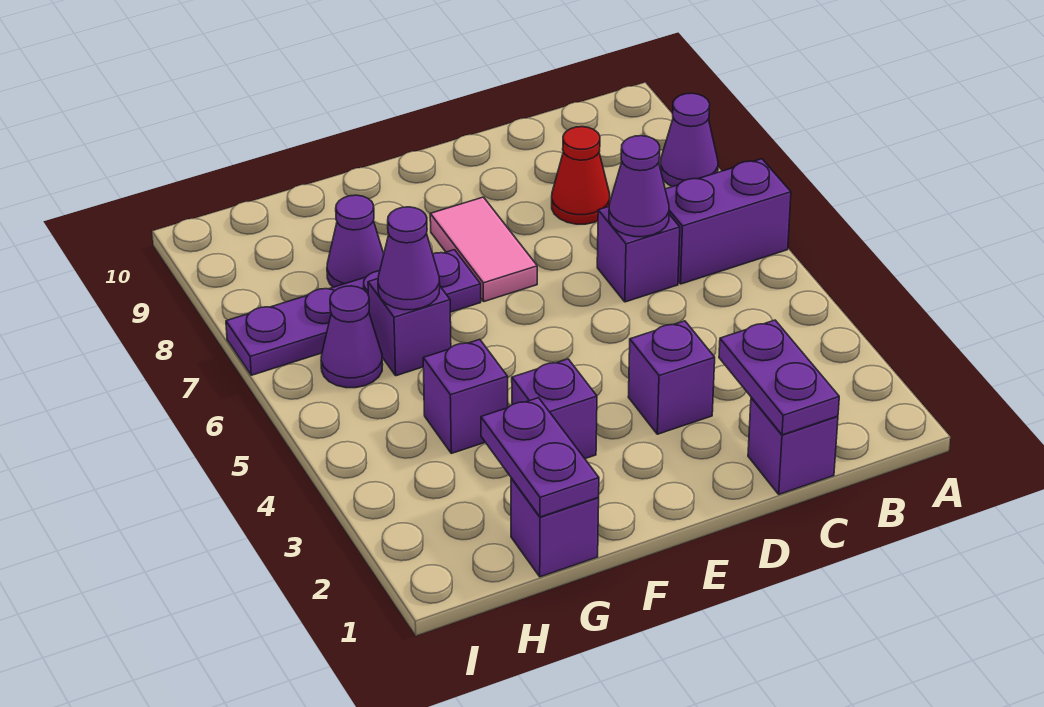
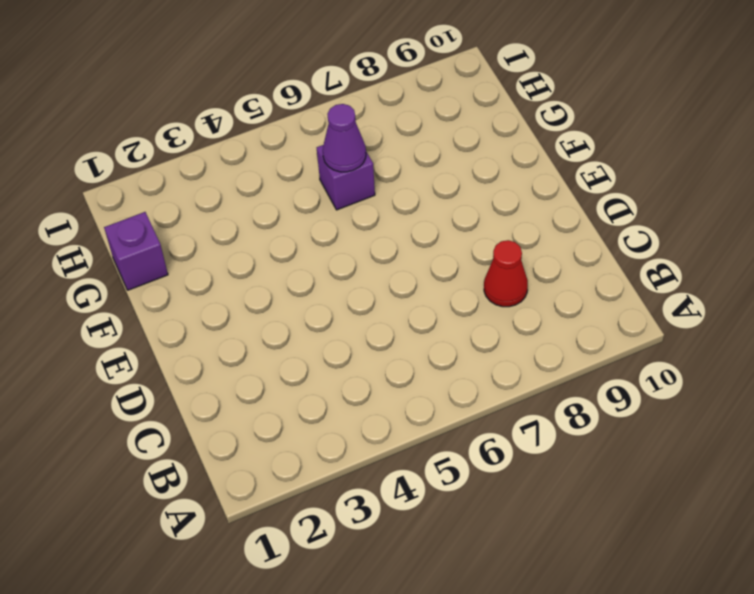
none -> purple 1x2 brick [665,159,791,284]
none -> purple 1x1 cone [660,93,718,187]
none -> purple 1x1 brick [748,398,838,494]

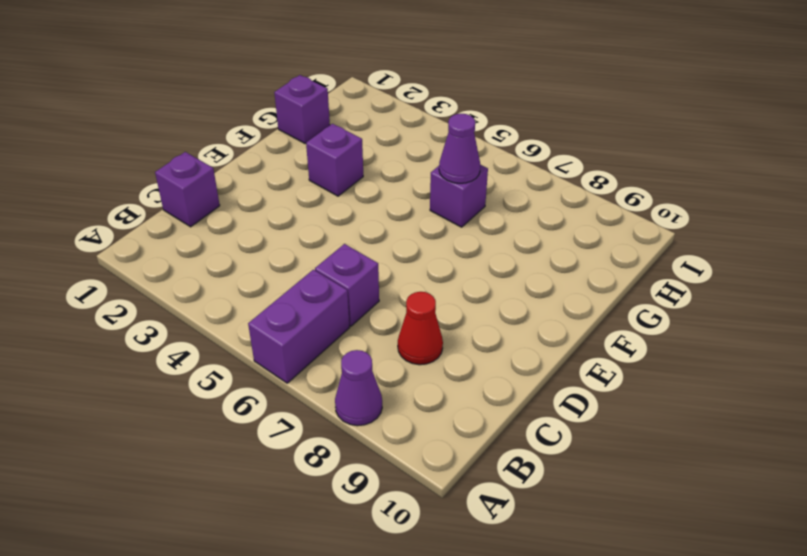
none -> purple 1x1 brick [628,321,715,434]
none -> pink 1x2 tile [430,197,537,301]
none -> purple 1x4 plate [226,250,481,375]

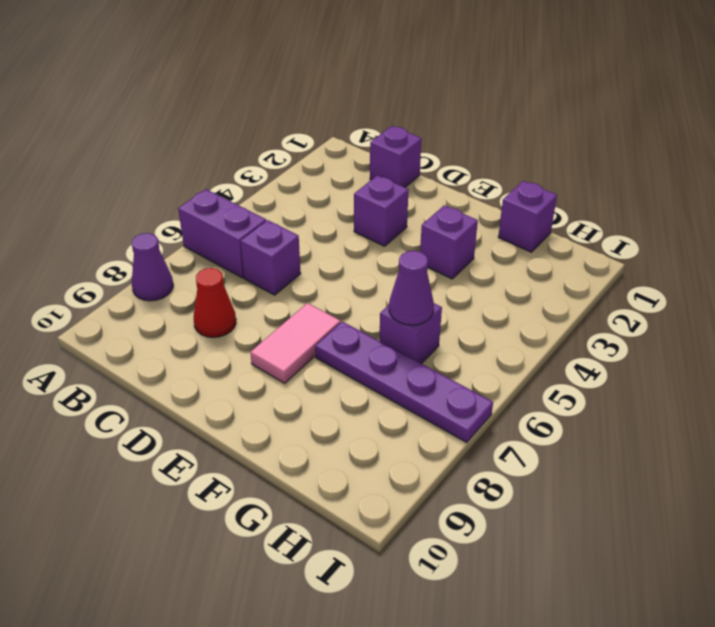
none -> purple 1x1 brick [423,339,508,453]
none -> purple 1x1 cone [327,195,384,287]
none -> purple 1x1 cone [321,286,383,388]

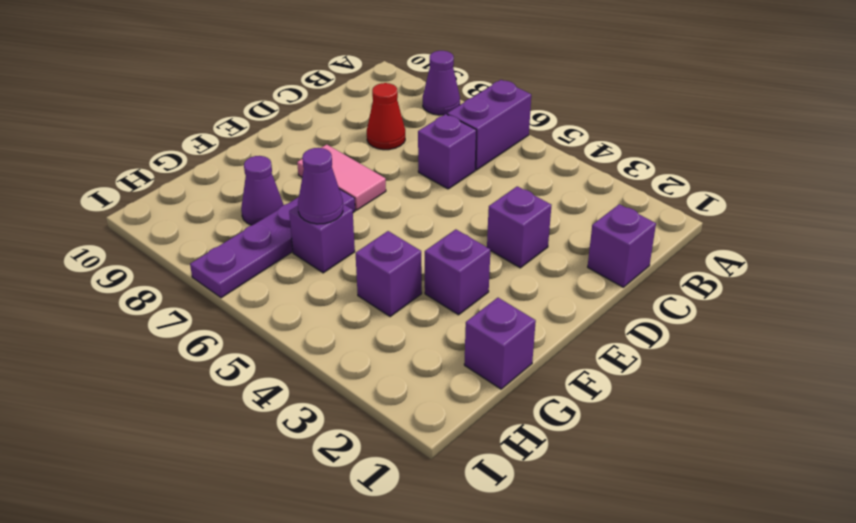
none -> purple 1x1 cone [321,286,383,388]
none -> purple 1x2 plate [719,320,839,435]
none -> purple 1x1 cone [609,136,669,237]

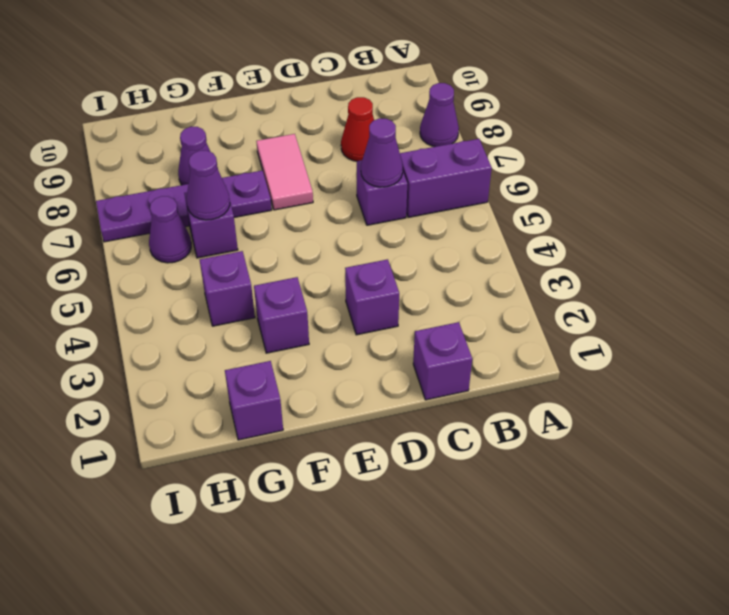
none -> purple 1x2 plate [719,320,839,435]
none -> purple 1x2 plate [481,398,599,517]

